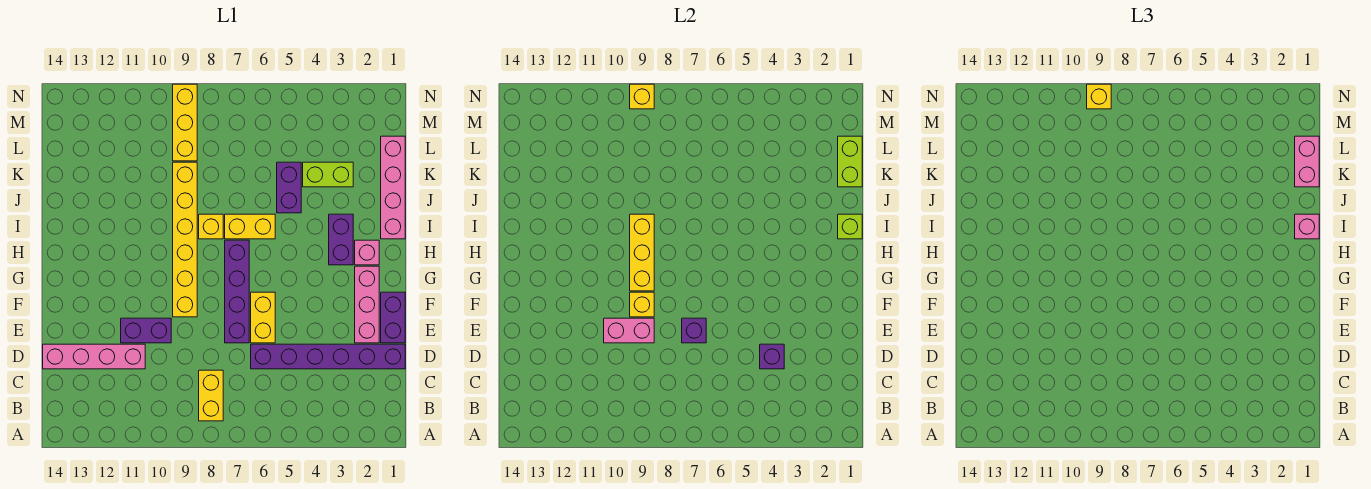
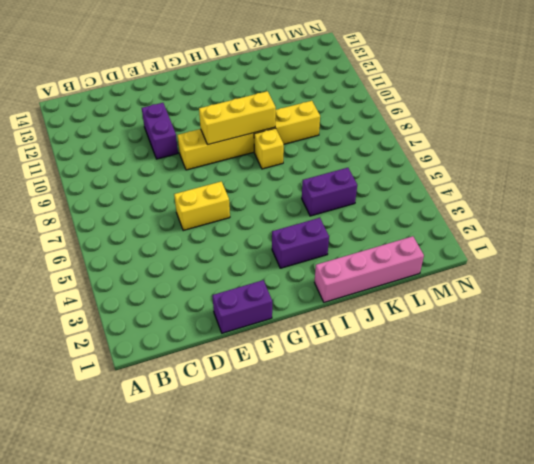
none -> yellow 1x2 brick [199,370,223,421]
none -> purple 1x6 brick [251,344,405,369]
none -> pink 1x4 brick [43,344,145,369]

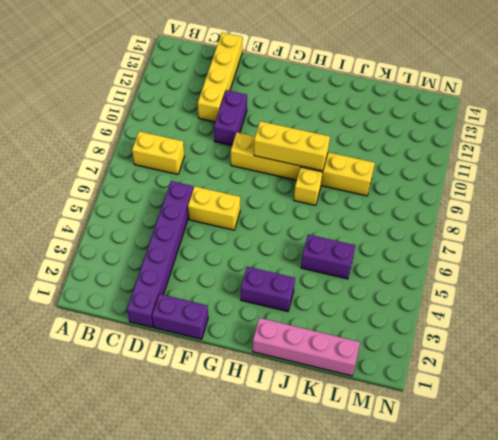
yellow 1x4 brick [198,32,242,122] -> pink 1x4 brick [43,344,145,369]
none -> pink 1x3 brick [355,266,379,343]
none -> purple 1x4 brick [225,240,249,343]
none -> pink 1x1 brick [355,240,379,265]

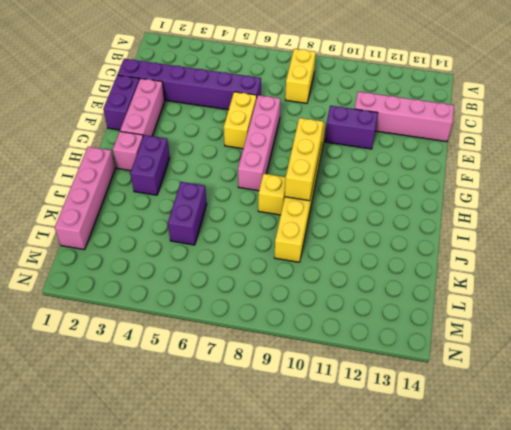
pink 1x4 brick [238,95,280,191] -> purple 1x4 brick [225,240,249,343]
none -> yellow 1x2 brick [225,214,275,239]
none -> lime 1x2 brick [303,162,353,187]
none -> yellow 1x3 brick [173,84,197,161]

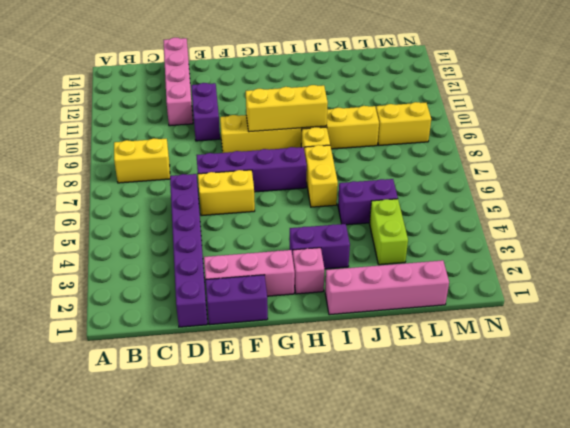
yellow 1x2 brick [376,102,431,145] -> yellow 1x3 brick [173,84,197,161]
none -> purple 1x1 brick [760,344,784,369]
none -> purple 1x1 brick [682,318,706,343]
none -> pink 1x2 brick [604,318,654,343]

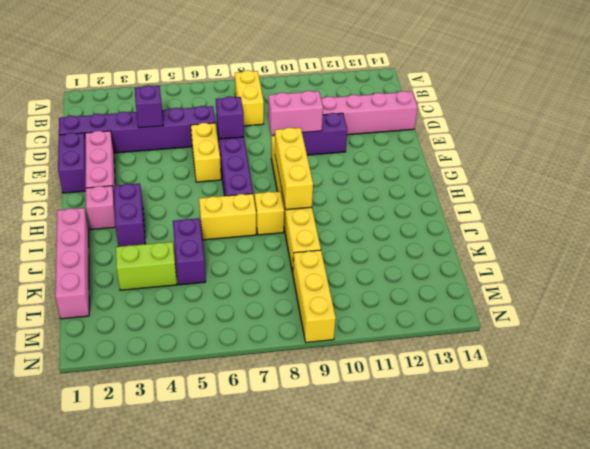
none -> yellow 1x1 brick [630,292,654,317]
none -> lime 1x1 brick [838,214,862,239]
none -> lime 1x2 brick [838,136,862,187]

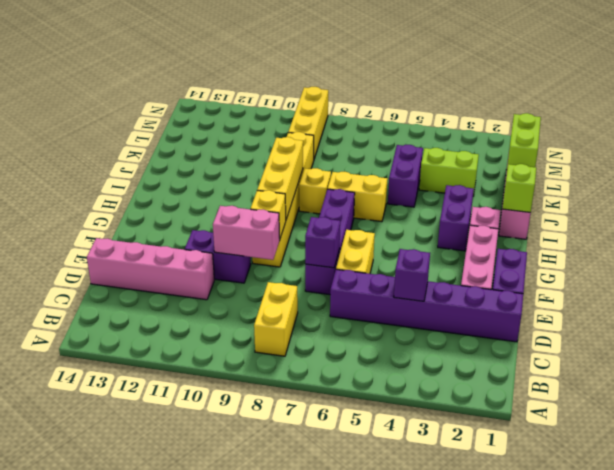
none -> yellow 1x1 brick [630,84,654,109]
none -> pink 1x1 brick [1295,214,1319,239]
none -> pink 1x2 brick [1295,136,1319,187]

